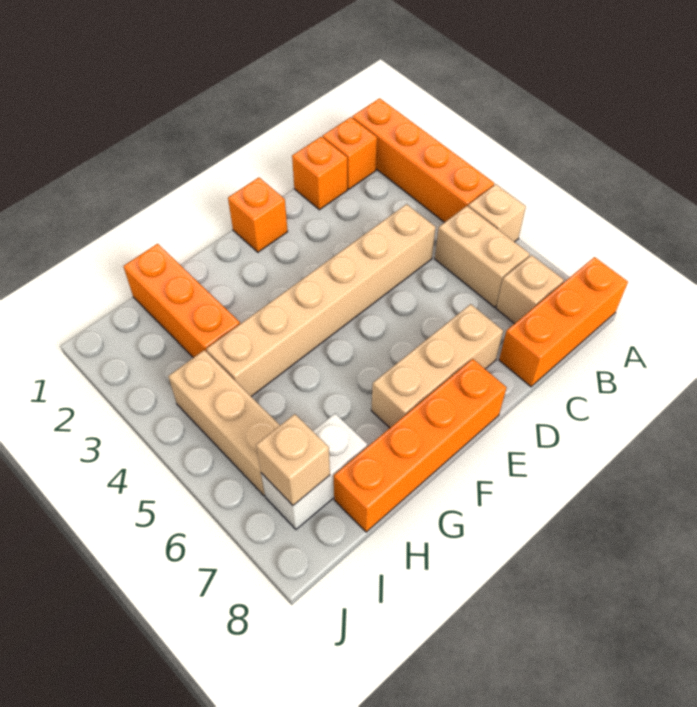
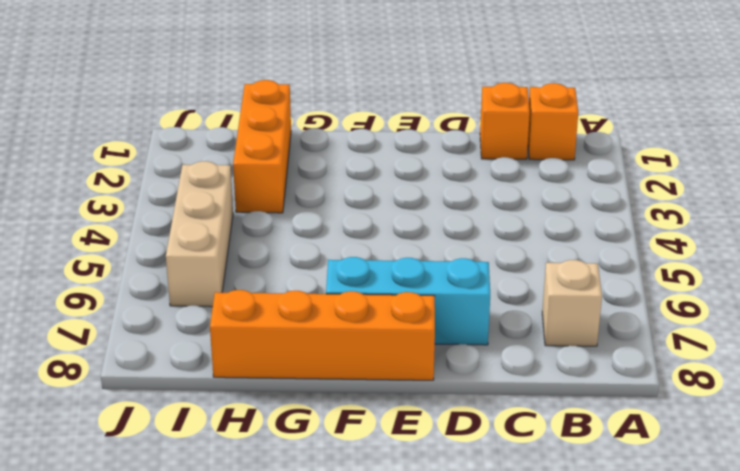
cyan 1x3 brick [326,257,490,345] -> tan 1x3 brick [371,304,503,428]
none -> orange 1x4 brick [352,98,494,223]
none -> tan 1x1 brick [468,184,526,242]
none -> orange 1x3 brick [499,257,628,387]

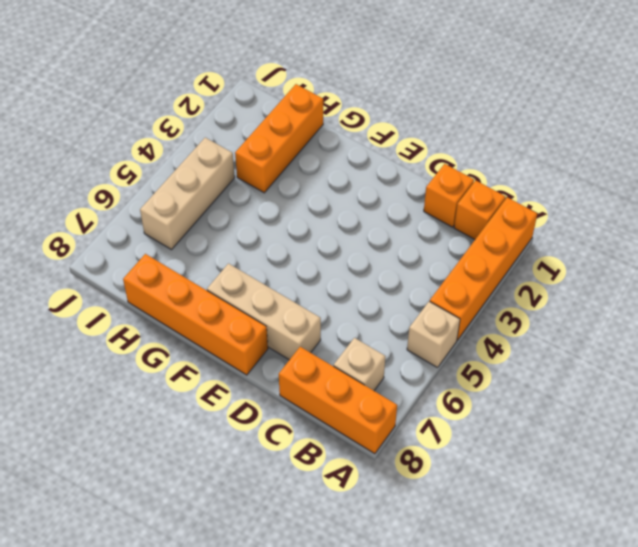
none -> tan 1x2 brick [435,206,530,307]
none -> tan 1x6 brick [206,204,436,397]
none -> orange 1x1 brick [228,177,288,252]

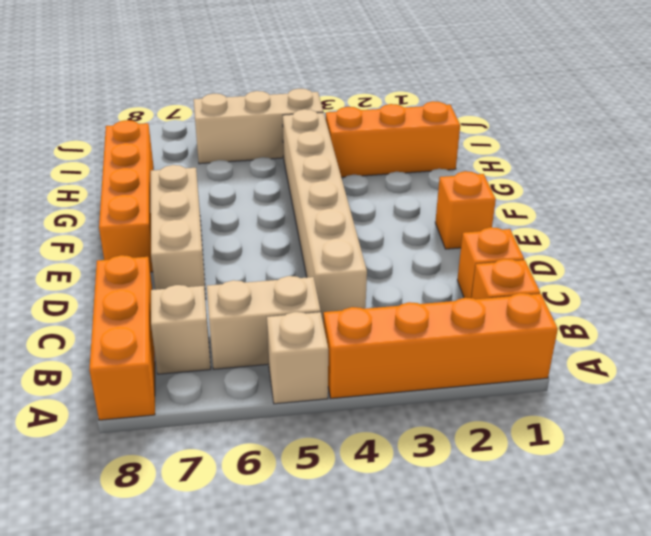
none -> white 1x2 brick [261,414,367,529]
none -> tan 1x1 brick [256,414,330,505]

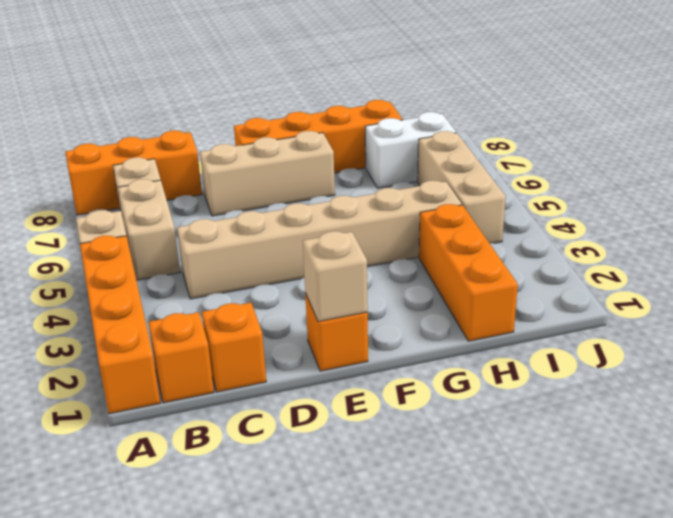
tan 1x1 brick [303,231,368,322] -> tan 1x1 brick moved to [256,414,330,505]

